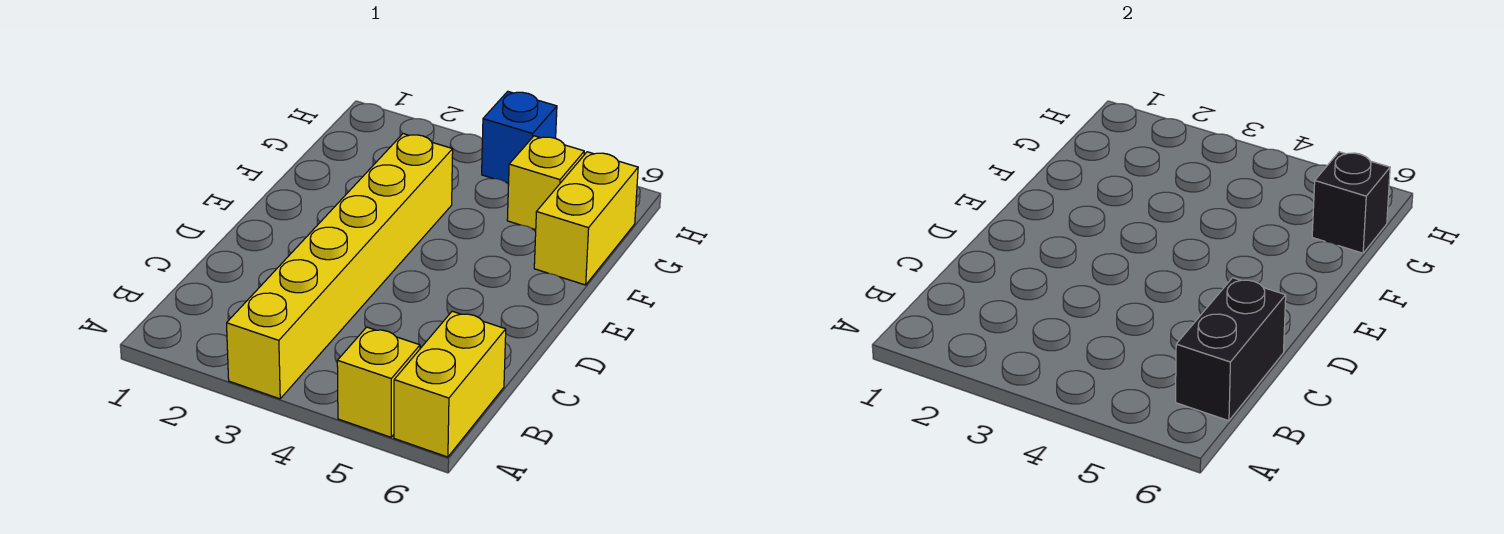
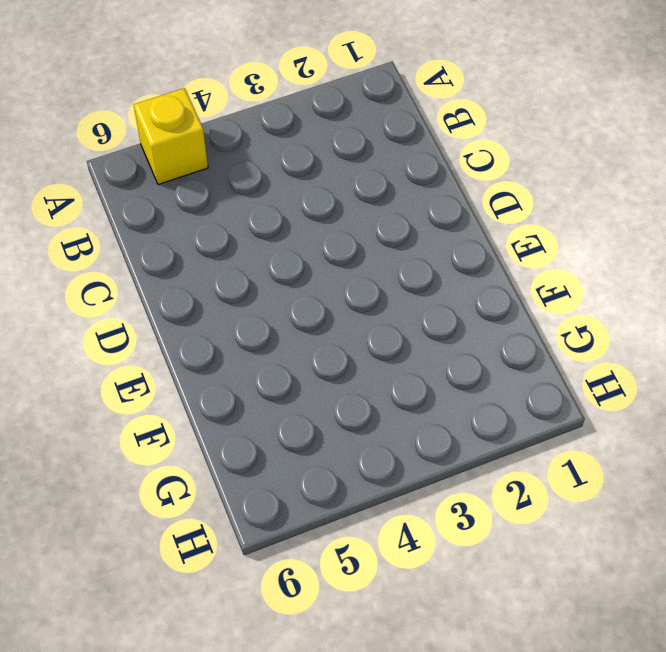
none -> yellow 1x6 brick [227,134,453,399]
none -> yellow 1x2 brick [394,311,506,457]

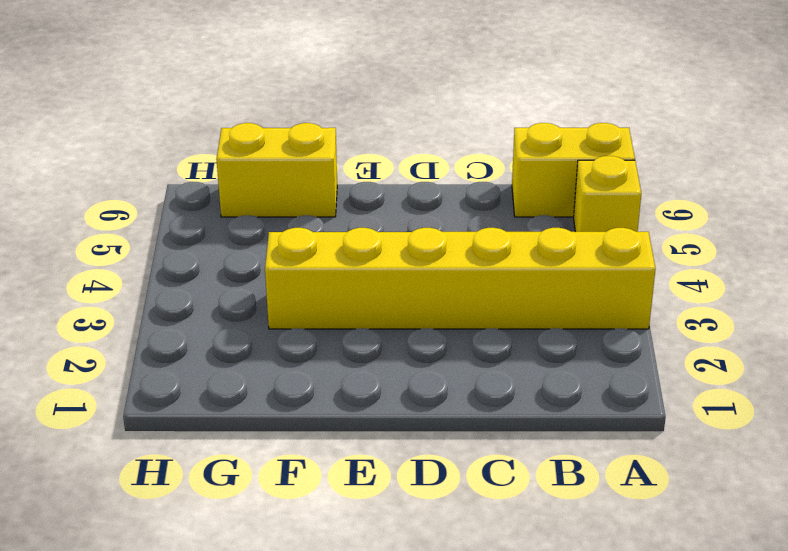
none -> yellow 1x1 brick [507,136,584,230]
none -> blue 1x1 brick [482,92,557,183]

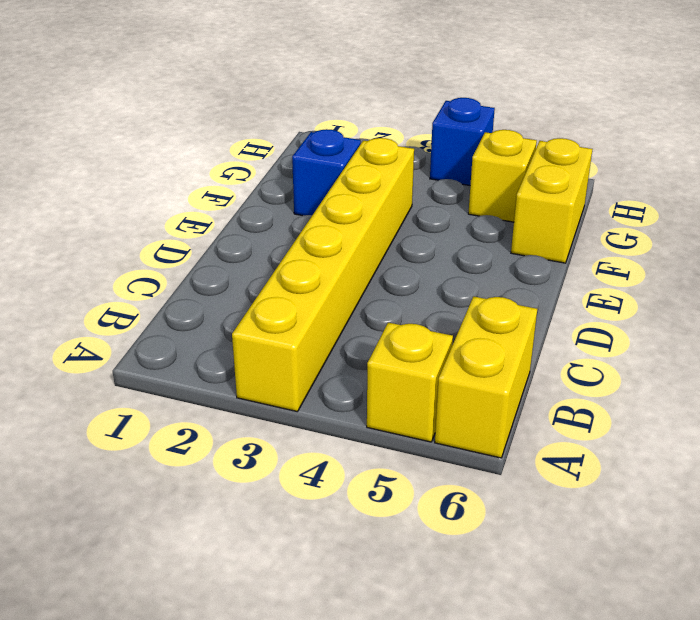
blue 1x1 brick [292,129,361,216] -> none
none -> black 1x2 brick [1176,278,1286,421]
none -> black 1x1 brick [1312,152,1390,253]

